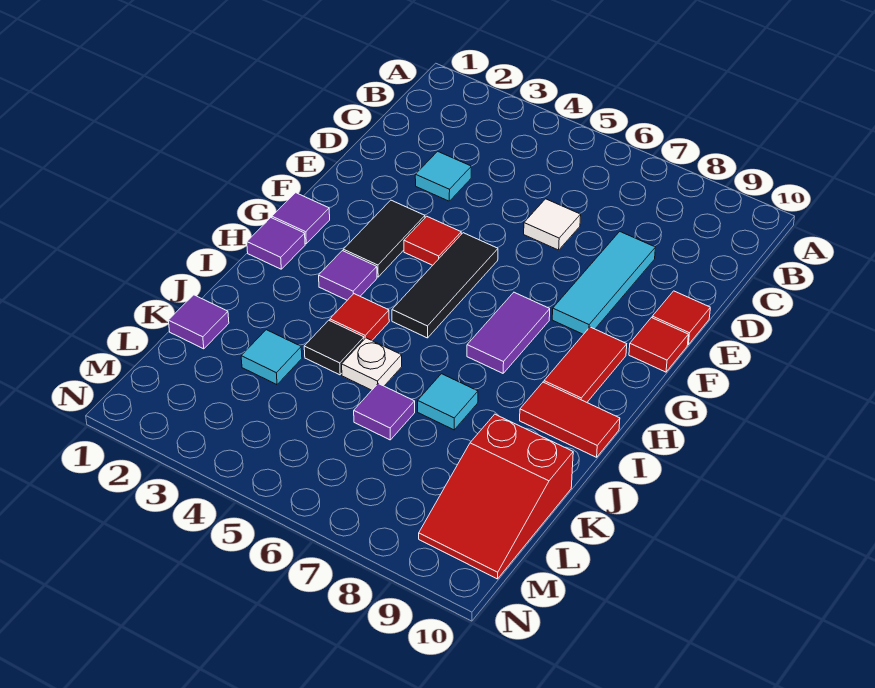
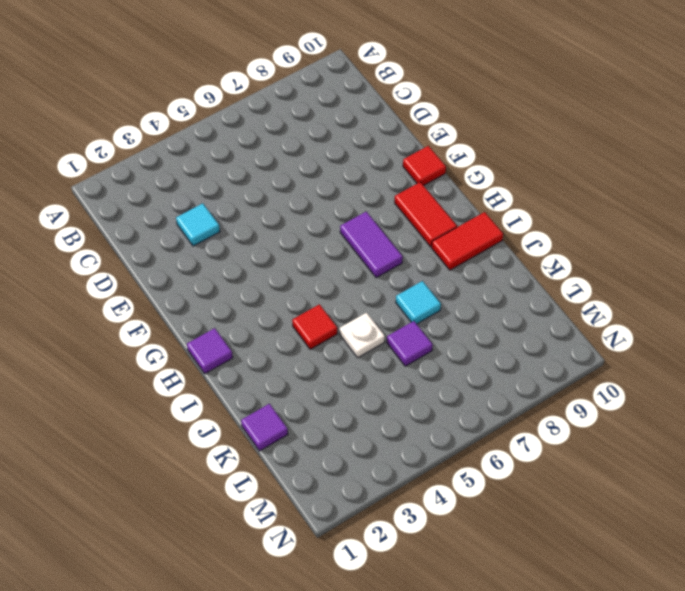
none -> white 1x1 tile [524,199,581,250]
none -> cyan 1x3 tile [552,232,655,334]
none -> red 1x1 tile [652,291,710,345]

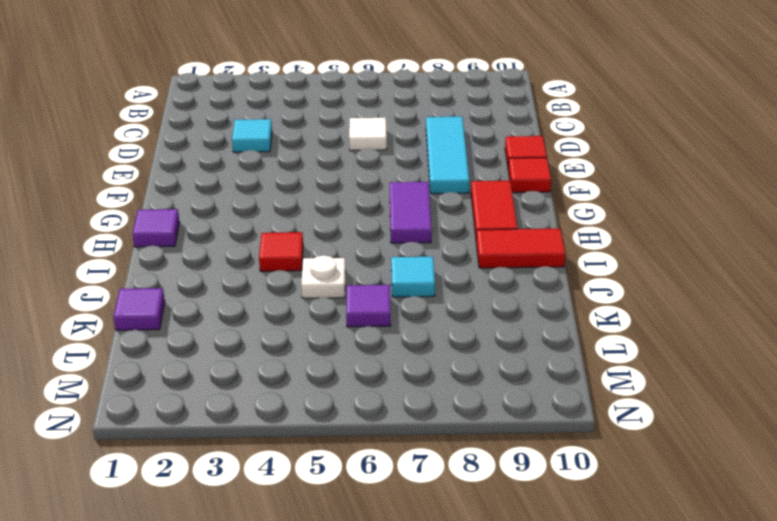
none -> black 1x2 tile [343,200,425,277]
none -> red 1x1 tile [404,216,461,265]
none -> black 1x3 tile [392,233,498,338]

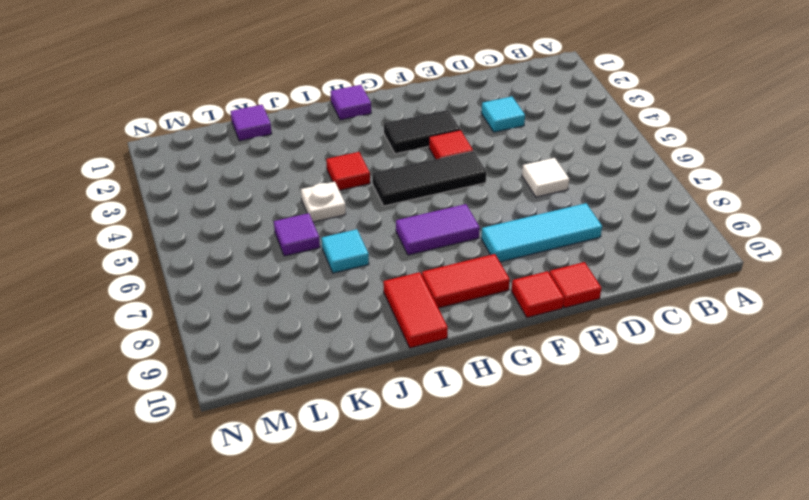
none -> purple 1x1 tile [272,193,330,244]
none -> purple 1x1 tile [319,251,377,300]
none -> black 1x1 tile [304,320,364,375]

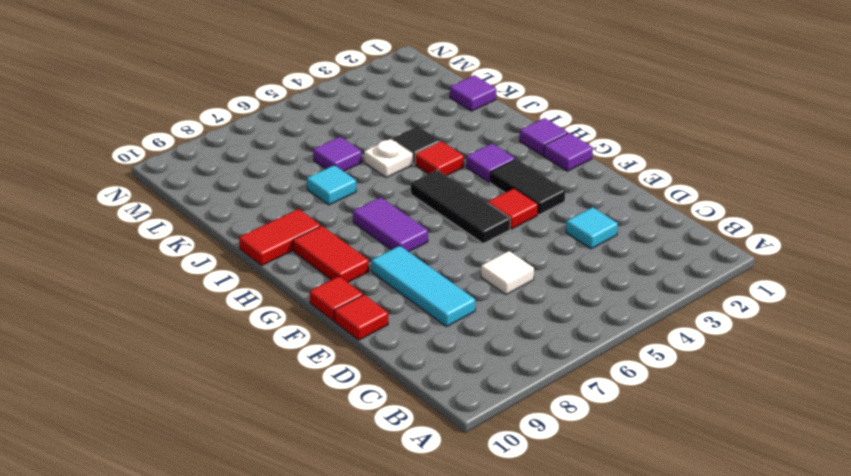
none -> cyan 1x1 tile [241,330,302,385]
none -> red 2x3 slope [419,414,573,579]

